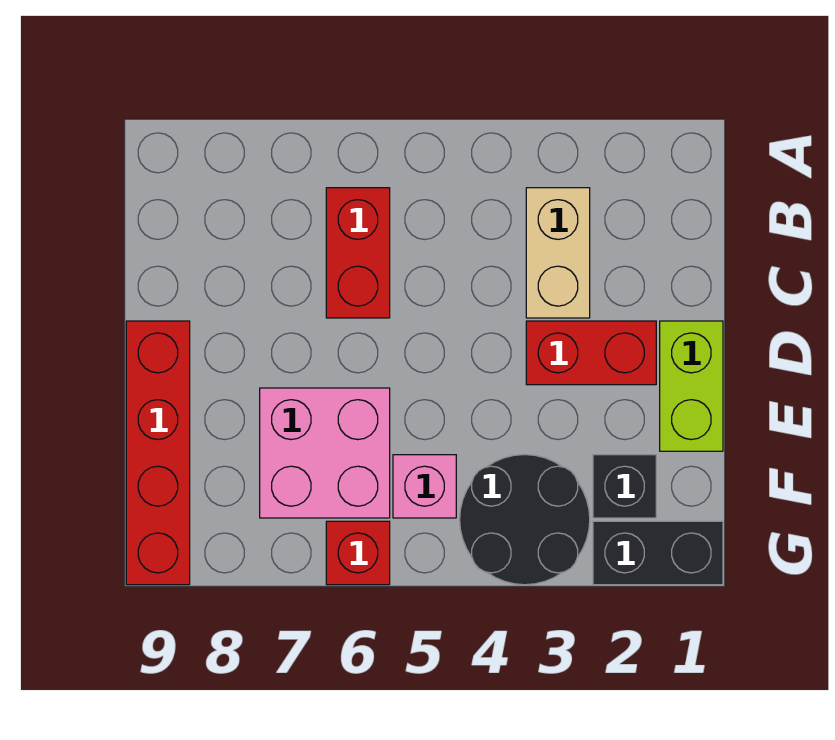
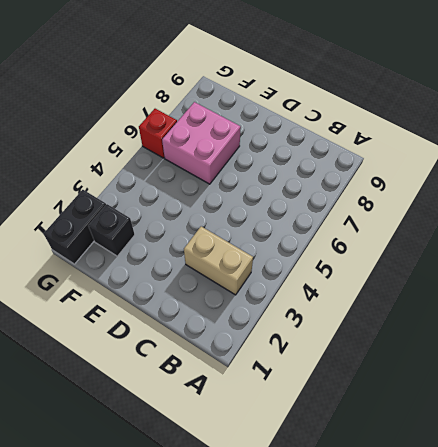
none -> red 1x2 brick [326,188,390,318]
none -> lime 1x2 brick [660,321,723,451]

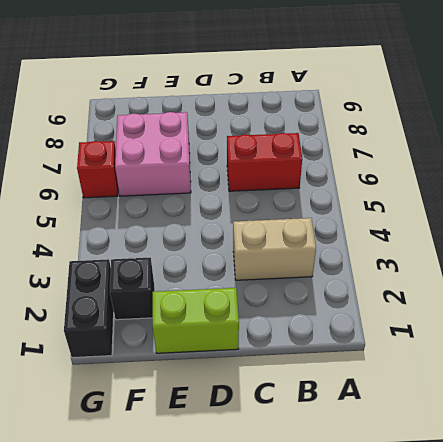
none -> red 1x2 brick [526,321,656,385]
none -> red 1x4 brick [126,321,190,585]

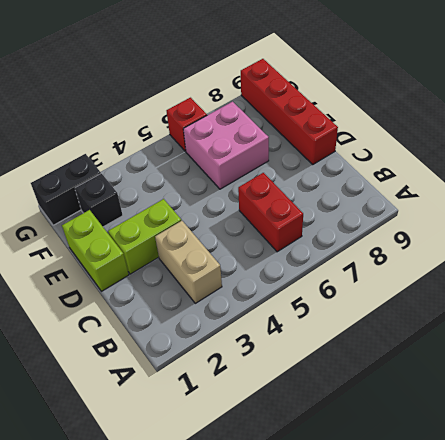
lime 1x2 brick [108,199,181,274] -> red 1x2 brick [526,321,656,385]
none -> black 2x2 round brick [460,455,590,585]
none -> pink 1x1 brick [393,455,456,518]

